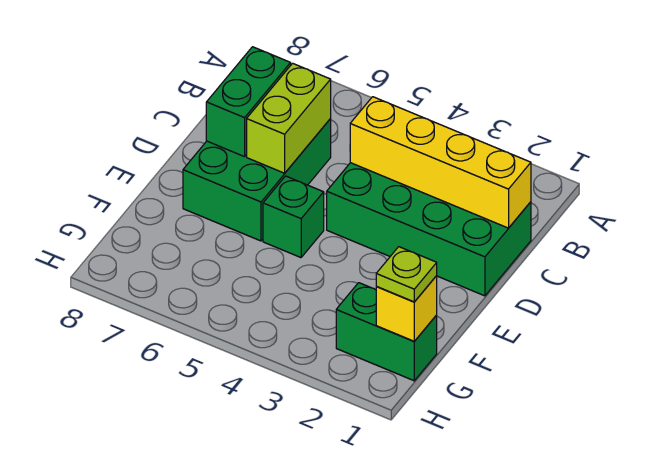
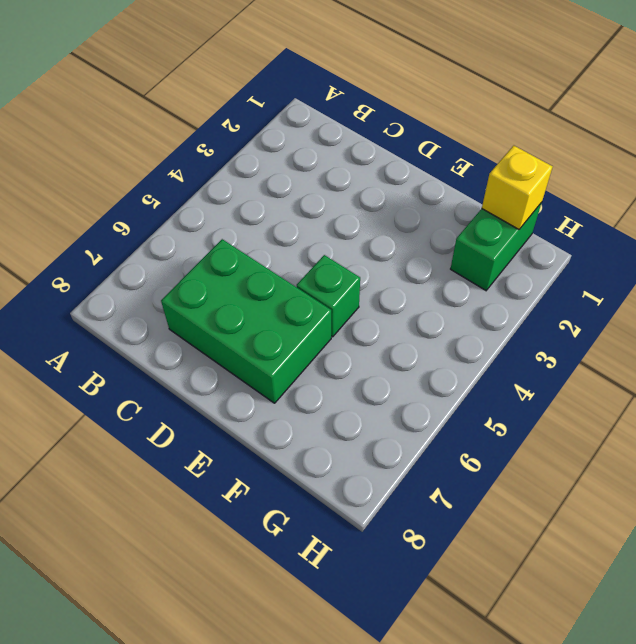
none -> green 2x4 brick [327,163,531,296]
none -> yellow 1x4 brick [350,97,531,228]

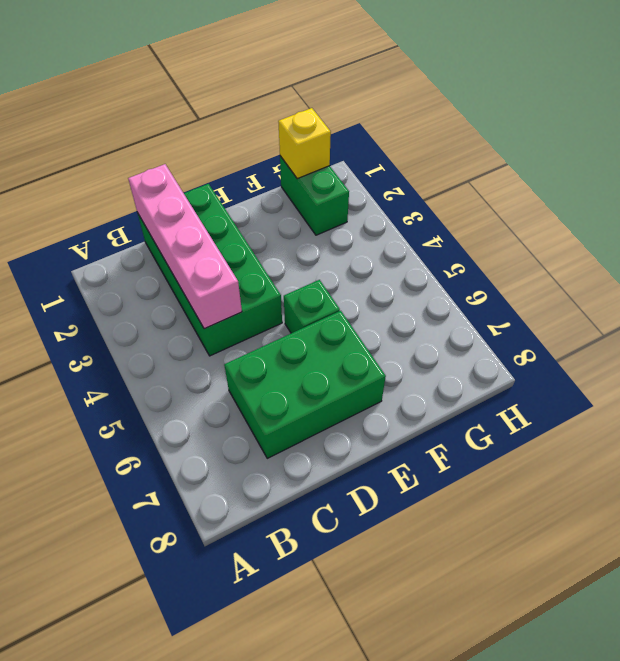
pink 1x4 brick [128,164,242,329] -> yellow 1x4 brick [350,97,531,228]
none -> lime 1x2 brick [247,63,331,173]
none -> green 1x2 brick [206,47,291,157]

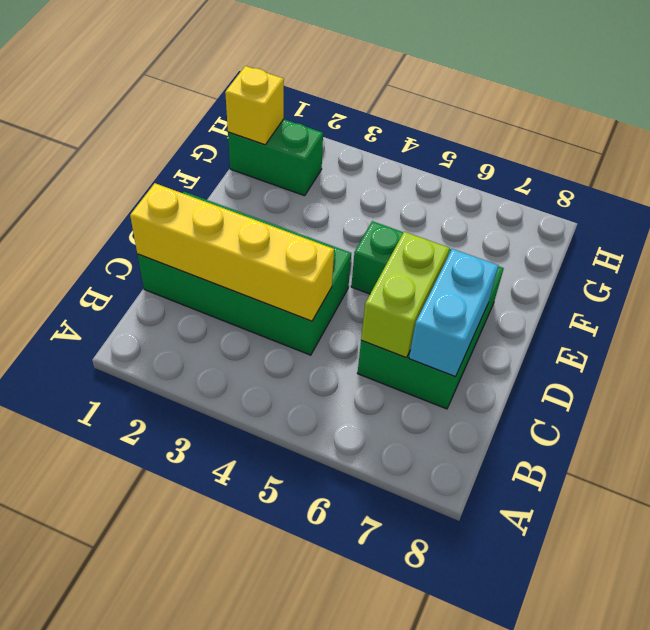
cyan 1x2 brick [409,249,499,377] -> green 1x2 brick [206,47,291,157]
none -> lime 1x1 plate [376,247,437,302]

